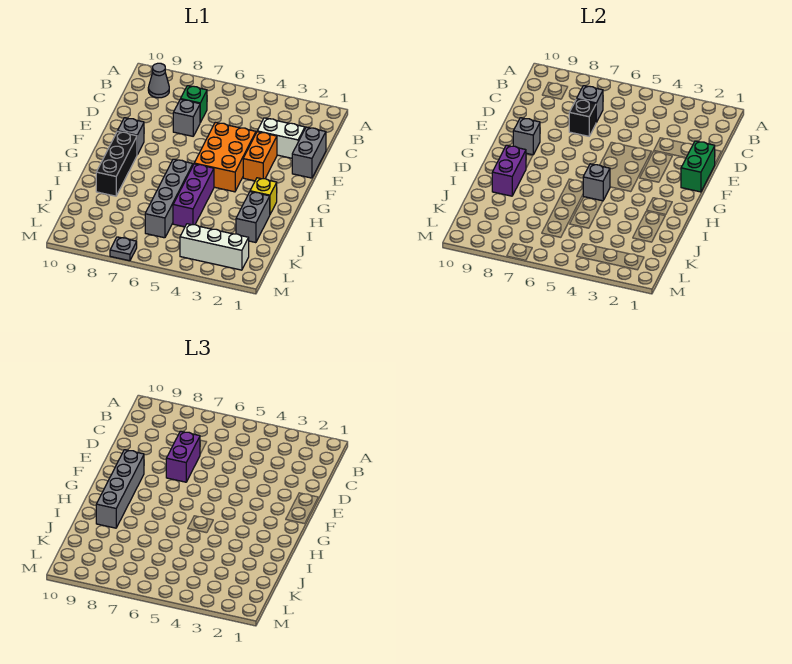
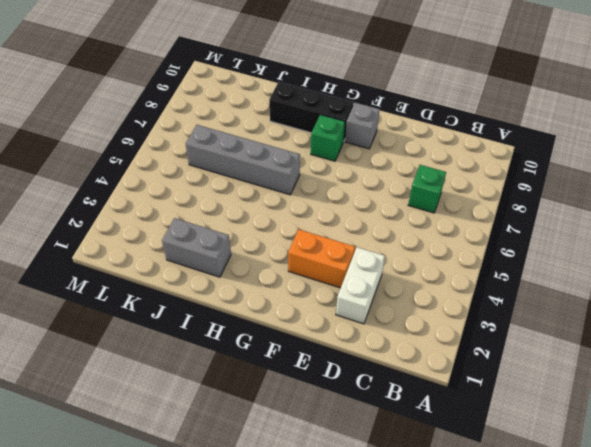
green 1x1 brick [311,115,345,161] -> none
none -> grey 1x1 cone [148,63,169,98]
none -> grey 1x2 brick [292,127,326,178]
none -> grey 1x1 brick [173,99,200,136]

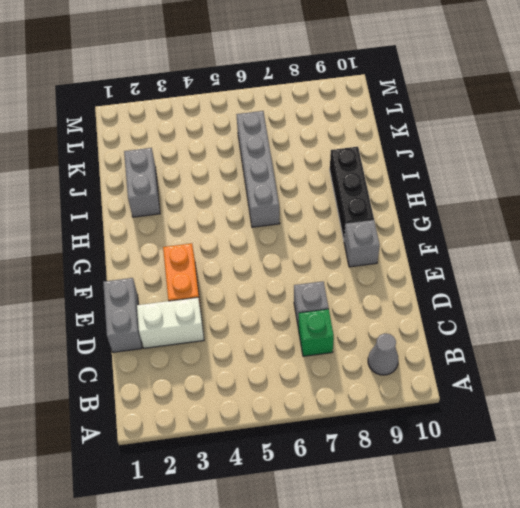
none -> orange 2x3 brick [194,122,256,192]
none -> yellow 1x1 brick [250,178,277,214]
none -> purple 1x3 brick [173,164,214,227]

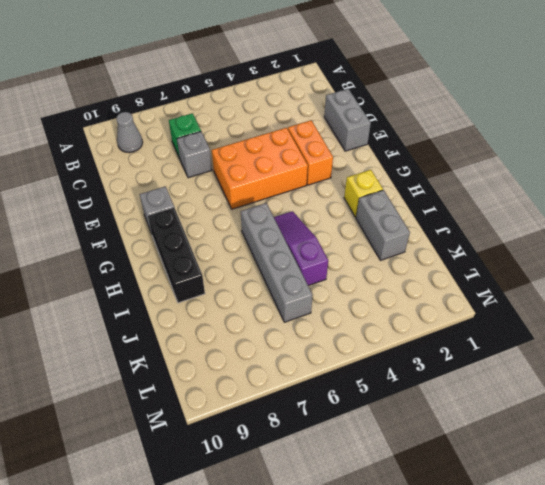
orange 2x3 brick [212,128,308,209] -> orange 2x3 brick turned to [194,122,256,192]
purple 1x3 slope [274,211,328,286] -> purple 1x3 brick [173,164,214,227]
none -> white 1x2 brick [257,118,305,158]
none -> white 1x3 brick [180,224,249,270]
none -> grey 1x1 plate [110,237,137,261]

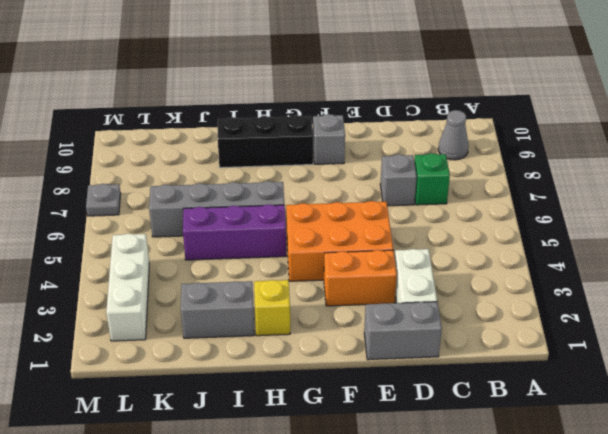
none -> grey 1x1 brick [577,86,603,122]
none -> black 1x1 brick [569,99,596,136]
none -> green 1x2 brick [681,141,715,192]

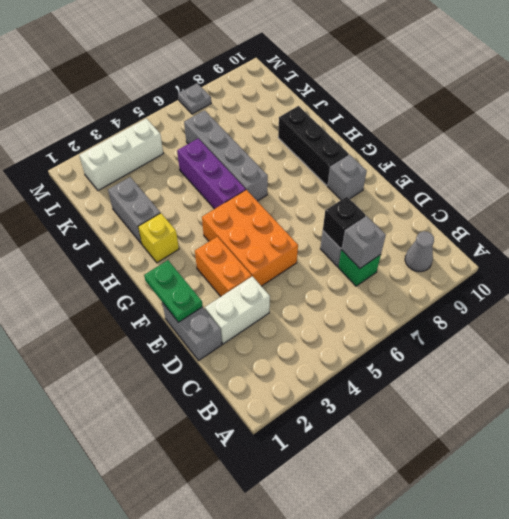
green 1x2 plate [144,260,203,322] -> green 1x2 brick [681,141,715,192]
none -> grey 1x1 brick [513,118,540,155]
none -> grey 1x1 brick [583,164,610,201]
none -> purple 1x2 brick [492,145,526,196]

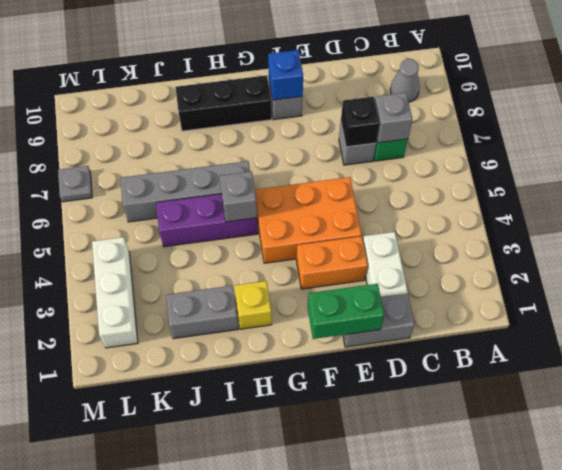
blue 1x1 brick [268,50,303,100] -> grey 1x1 brick [513,118,540,155]
none -> purple 1x2 brick [492,145,526,196]
none -> purple 1x2 brick [166,431,200,482]
none -> grey 1x4 brick [96,450,144,528]

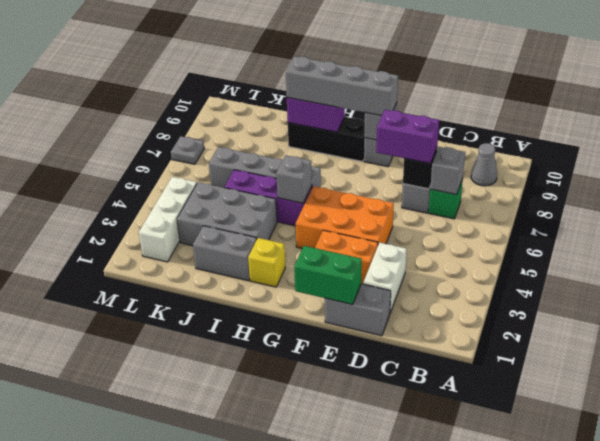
grey 2x3 brick [177,182,277,246] -> none

